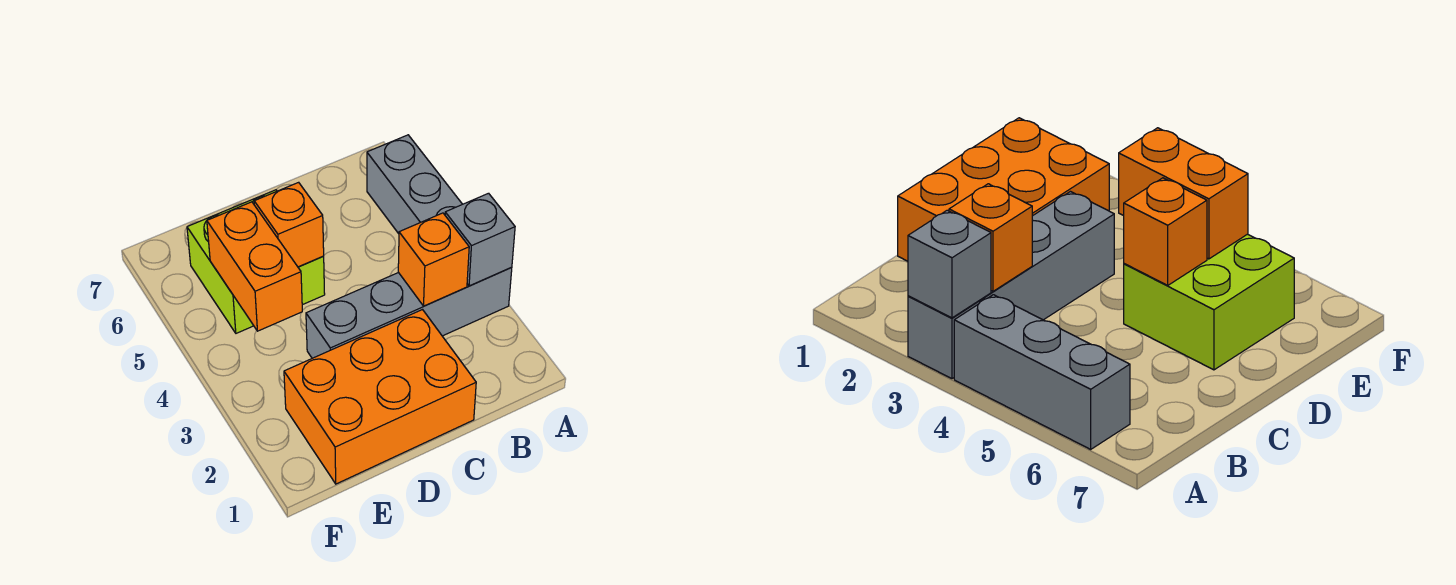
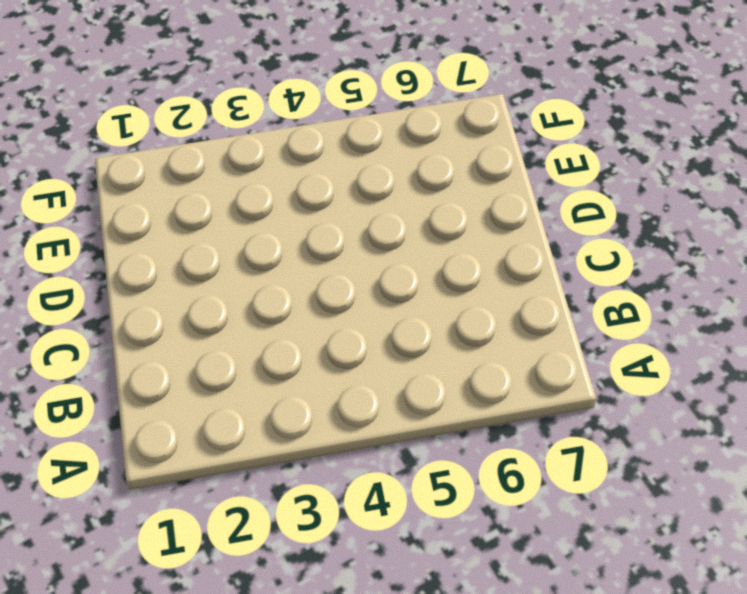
none -> grey 1x4 brick [306,267,512,358]
none -> grey 1x3 brick [367,135,462,234]

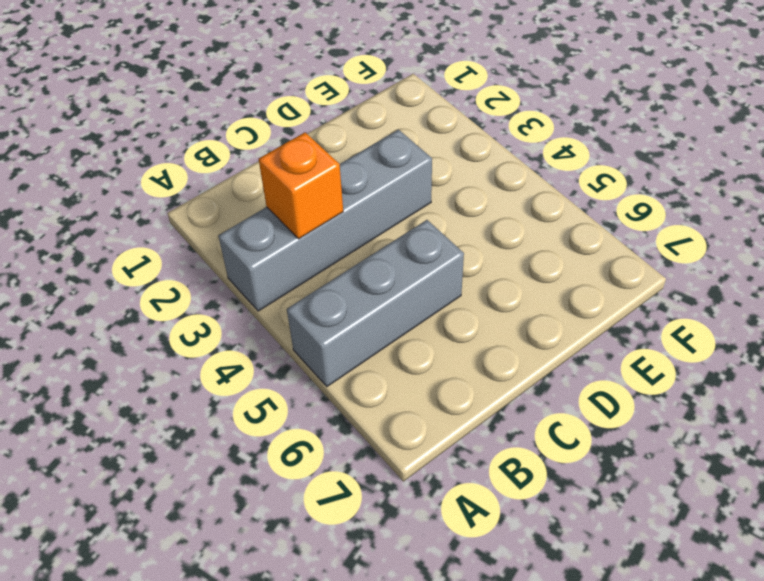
grey 1x3 brick [287,220,464,386] -> grey 1x3 brick turned to [367,135,462,234]
none -> orange 2x3 brick [284,310,476,484]
none -> lime 2x2 brick [187,190,325,333]

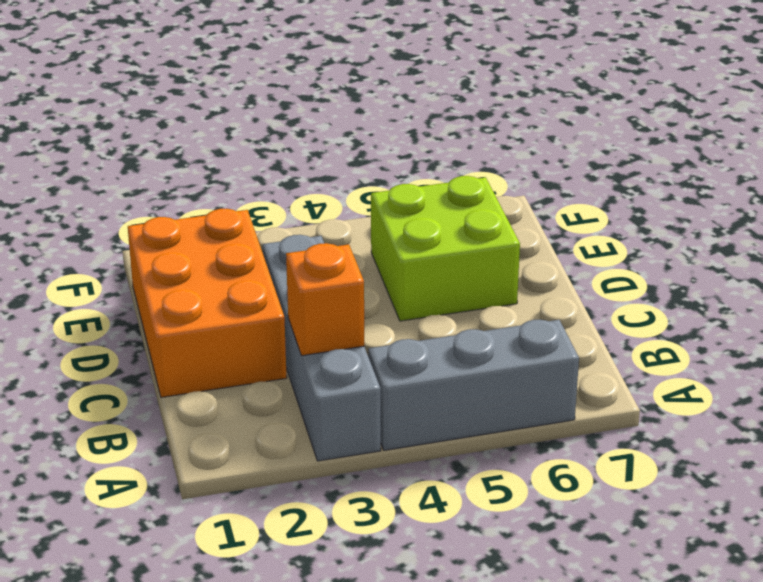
none -> grey 1x1 brick [445,193,515,286]
none -> orange 1x1 brick [254,182,324,267]

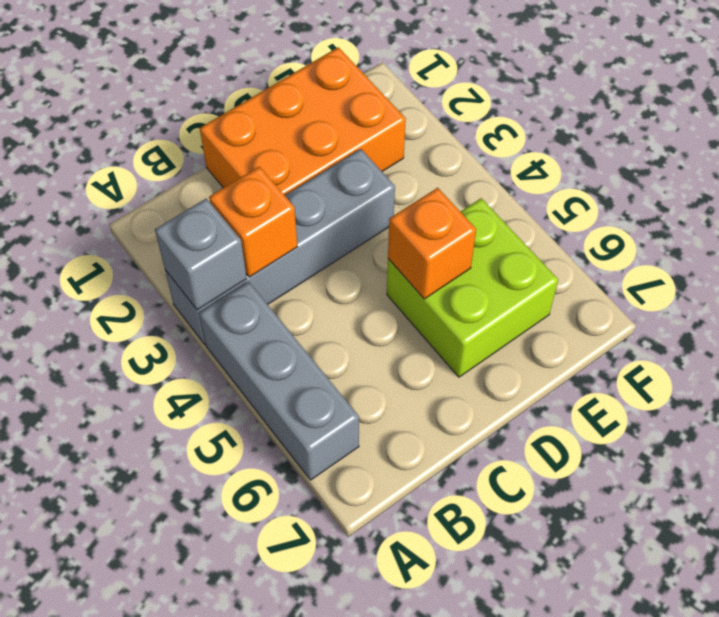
none -> orange 1x2 brick [207,202,302,331]

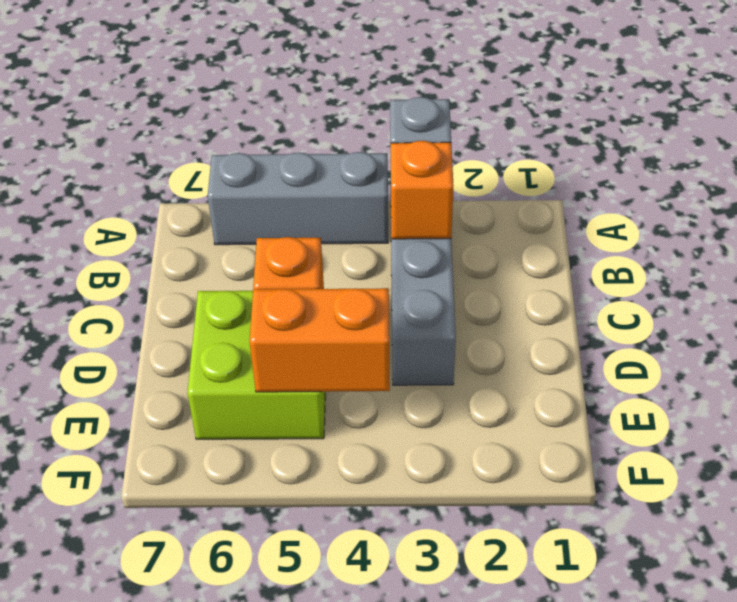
none -> orange 2x3 brick [284,310,476,484]

